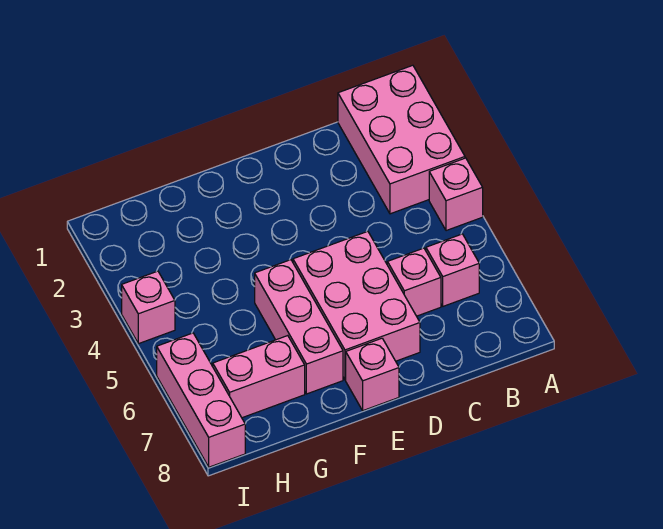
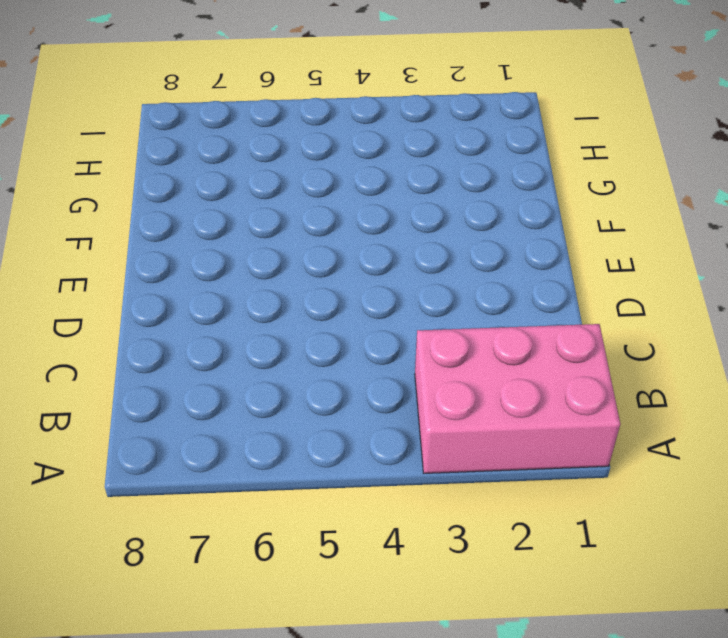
none -> pink 1x1 brick [429,158,483,231]
none -> pink 1x1 brick [426,234,479,306]

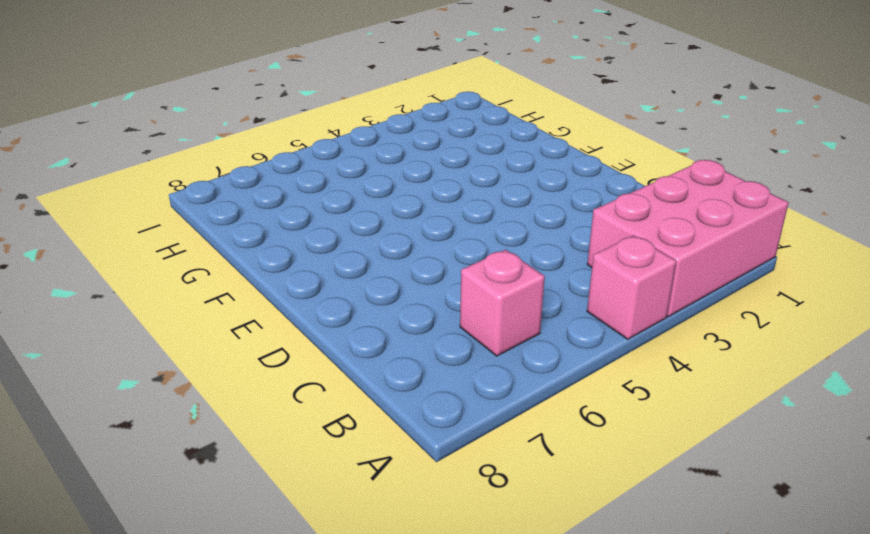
none -> pink 1x1 brick [387,248,441,316]
none -> pink 2x3 brick [293,231,420,380]

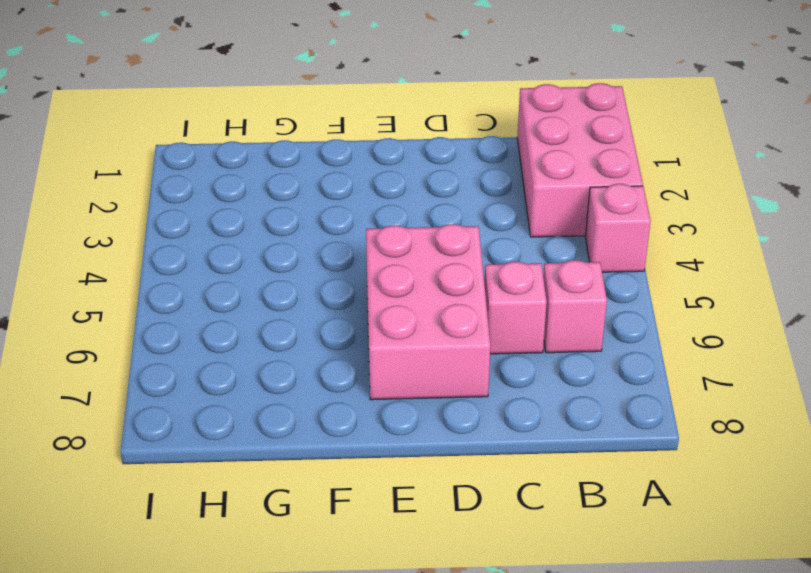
none -> pink 1x1 brick [346,338,399,411]
none -> pink 1x3 brick [255,260,343,394]

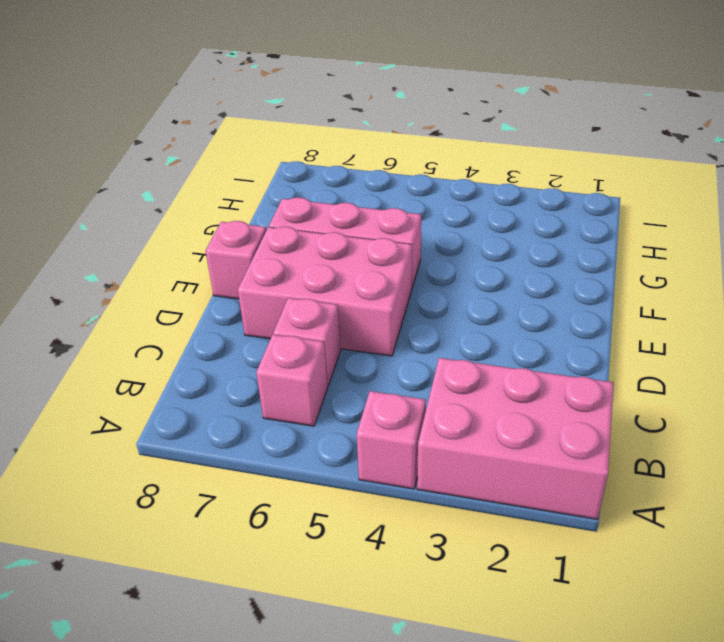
none -> pink 1x2 brick [213,336,305,418]
none -> pink 1x1 brick [122,271,175,344]

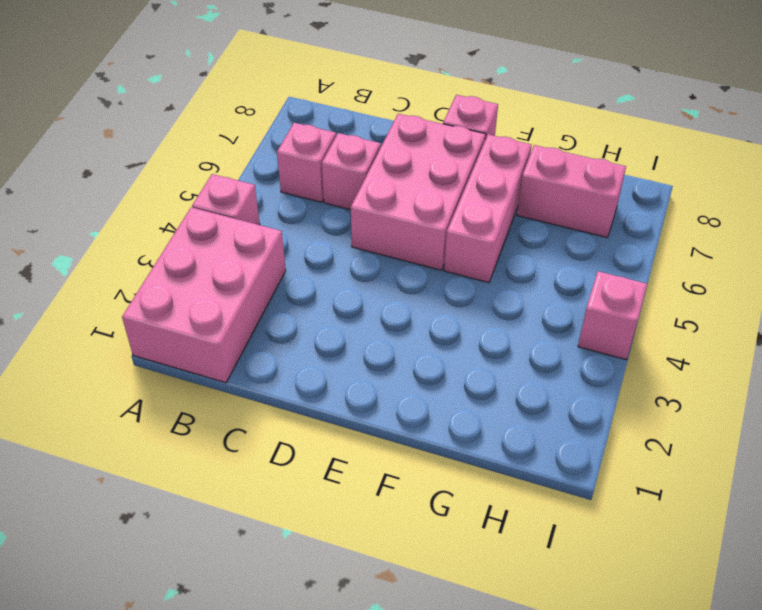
none -> pink 1x3 brick [157,333,245,467]

